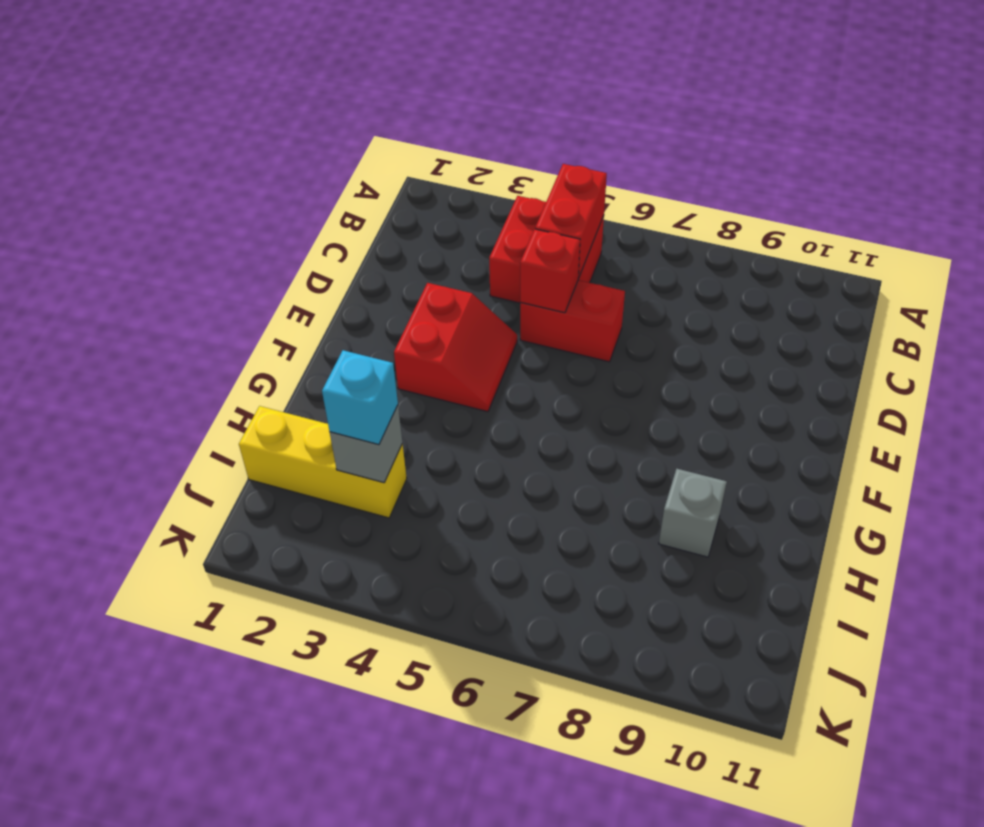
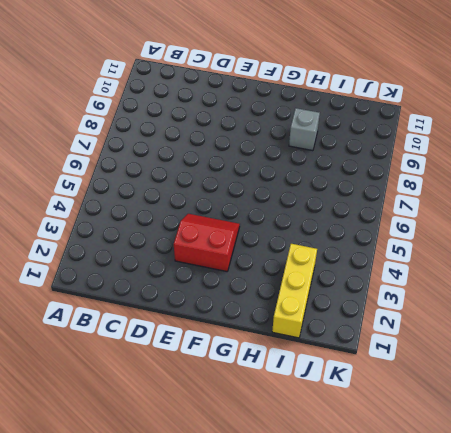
none -> red 2x2 brick [489,196,604,303]
none -> red 1x2 brick [520,280,625,362]

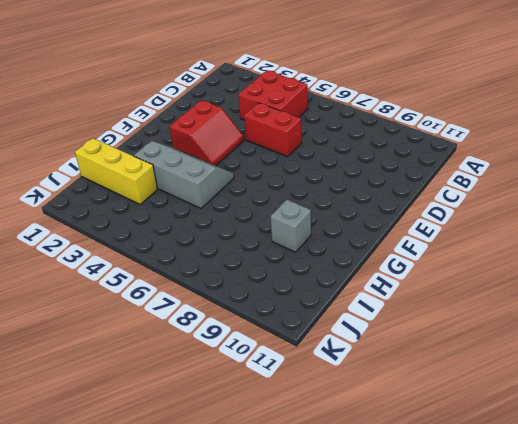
grey 2x3 slope [134,141,234,208] -> none
none -> red 1x2 brick [535,164,607,278]
none -> red 1x1 brick [520,229,580,313]

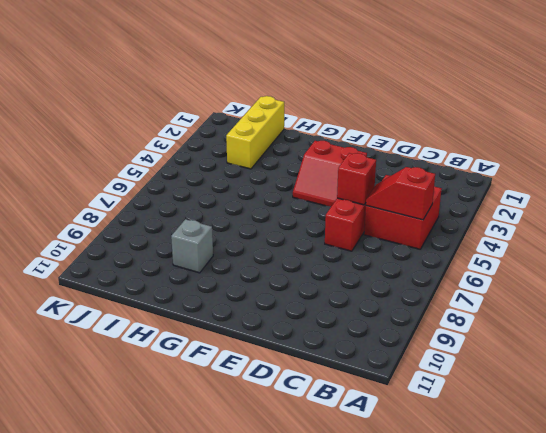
red 1x2 slope [366,167,435,220] -> red 1x2 brick [535,164,607,278]
none -> grey 1x1 brick [330,405,402,483]
none -> cyan 1x1 brick [322,350,398,445]

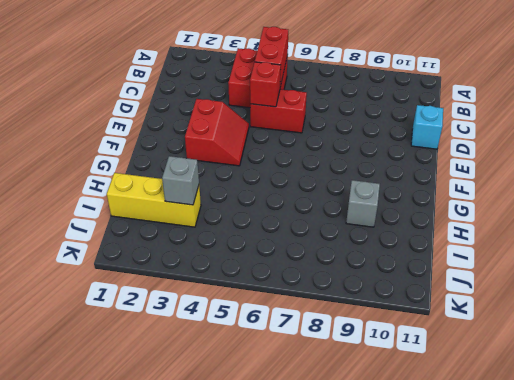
cyan 1x1 brick [411,105,443,149] -> cyan 1x1 brick moved to [322,350,398,445]

